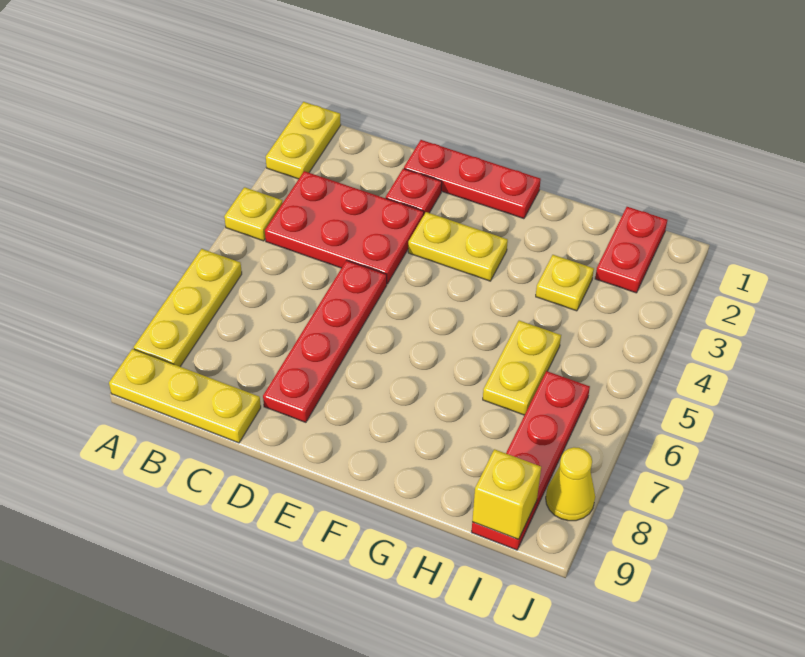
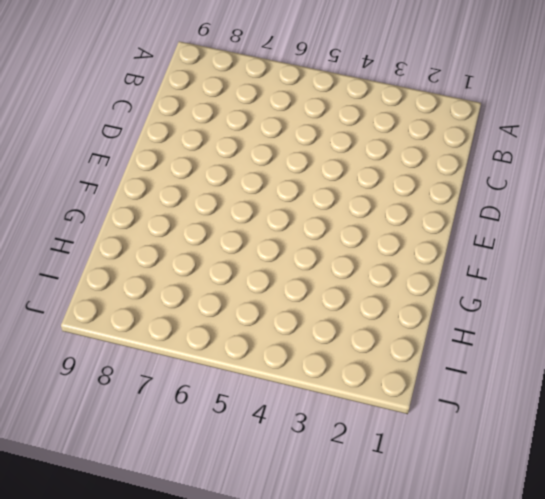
none -> yellow 1x2 plate [266,102,341,179]
none -> yellow 1x1 plate [224,187,282,241]
none -> yellow 1x3 plate [134,249,242,366]

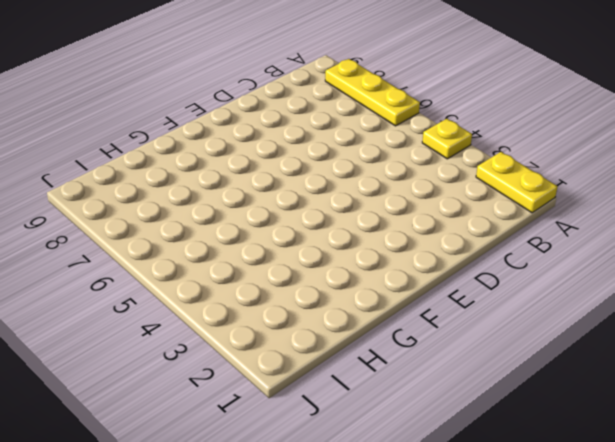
none -> yellow 1x3 plate [109,349,261,443]
none -> red 2x3 plate [265,171,424,284]
none -> red 1x3 plate [404,140,541,219]

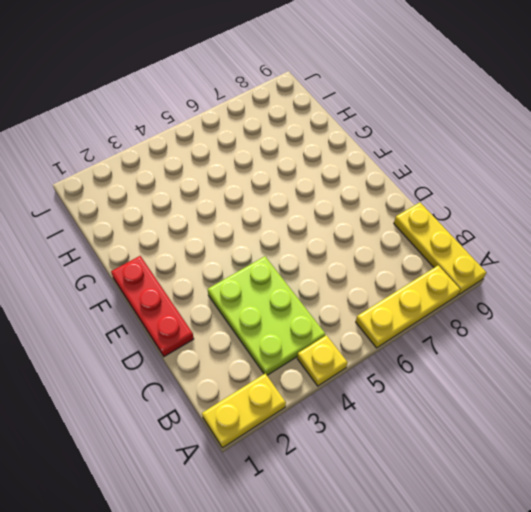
lime 2x3 plate [208,256,325,375] -> red 2x3 plate [265,171,424,284]
none -> red 1x1 plate [386,169,442,214]
none -> red 1x4 plate [263,260,387,422]
none -> yellow 1x2 plate [408,212,508,281]

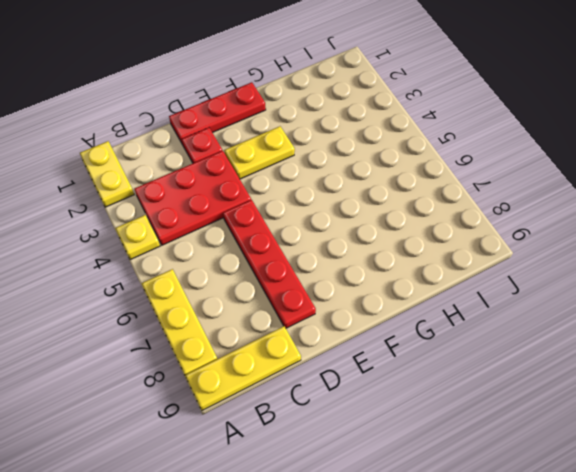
none -> yellow 1x1 plate [536,255,594,311]
none -> yellow 1x2 plate [483,321,561,415]
none -> red 1x2 plate [595,207,667,293]

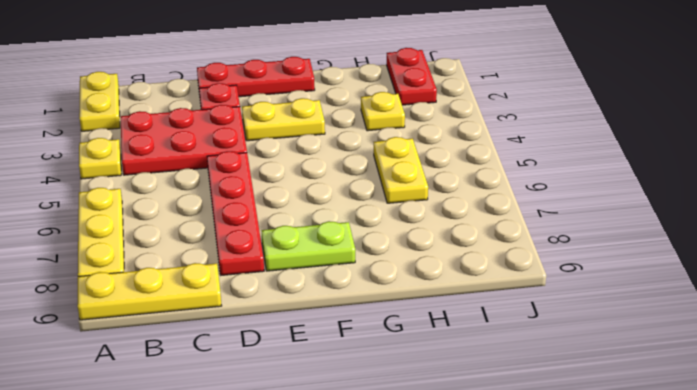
lime 1x2 plate [261,221,355,271] -> none
none -> red 1x4 plate [472,371,590,550]
none -> yellow 1x1 cone [546,447,595,521]
none -> yellow 1x1 brick [472,449,541,539]

